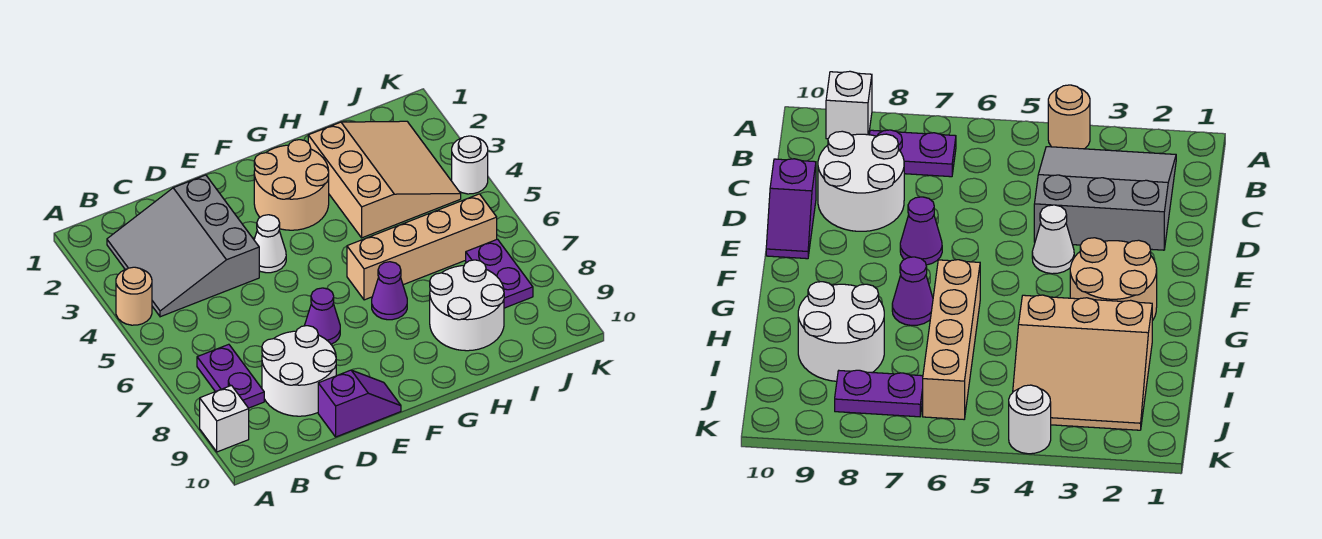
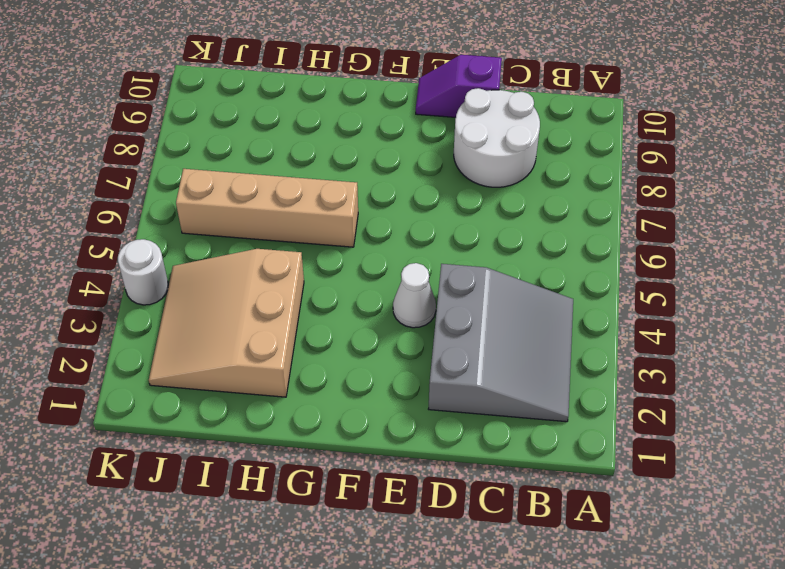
none -> tan 1x1 round brick [116,267,152,325]
none -> white 1x1 brick [200,385,249,452]
none -> purple 1x2 plate [197,344,264,408]

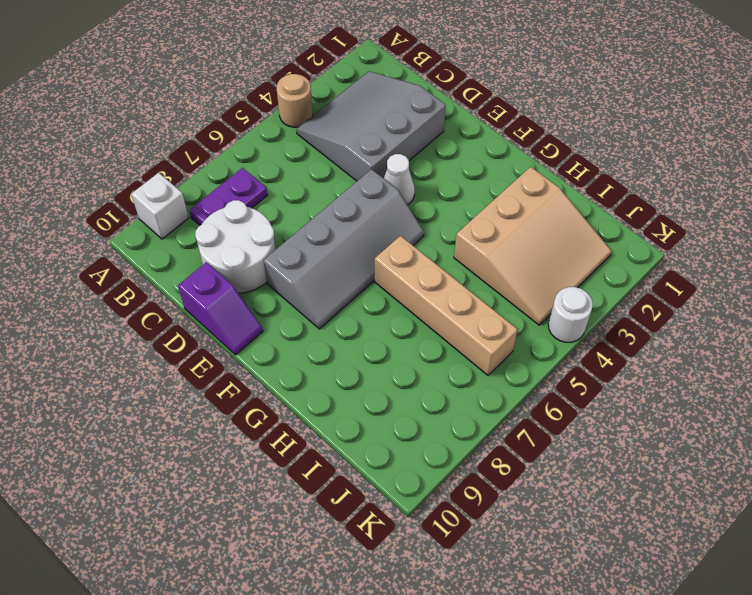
grey 2x4 slope [263,169,424,329] -> purple 1x1 cone [305,288,340,344]
none -> tan 2x2 round brick [254,140,329,230]
none -> purple 1x1 cone [372,262,407,320]
none -> white 2x2 round brick [430,260,504,351]

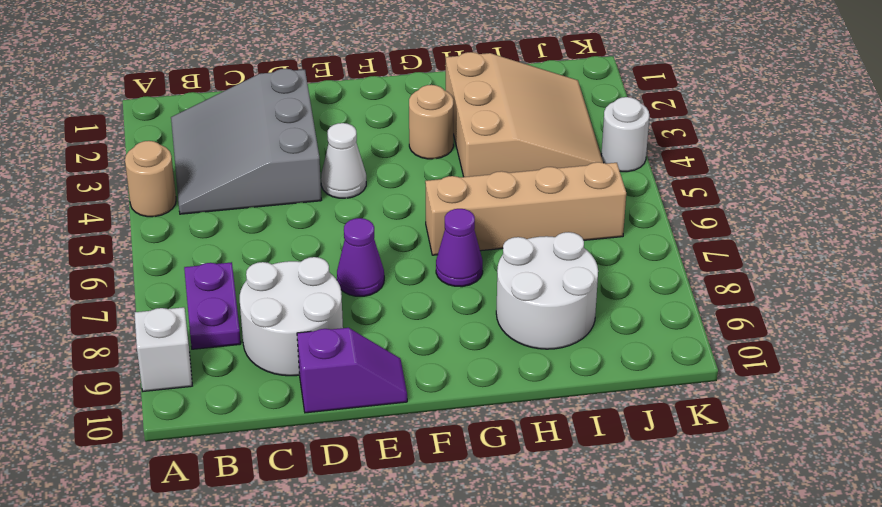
tan 1x1 round brick [409,85,454,159] -> tan 2x2 round brick [254,140,329,230]
none -> purple 1x2 plate [466,239,533,308]

